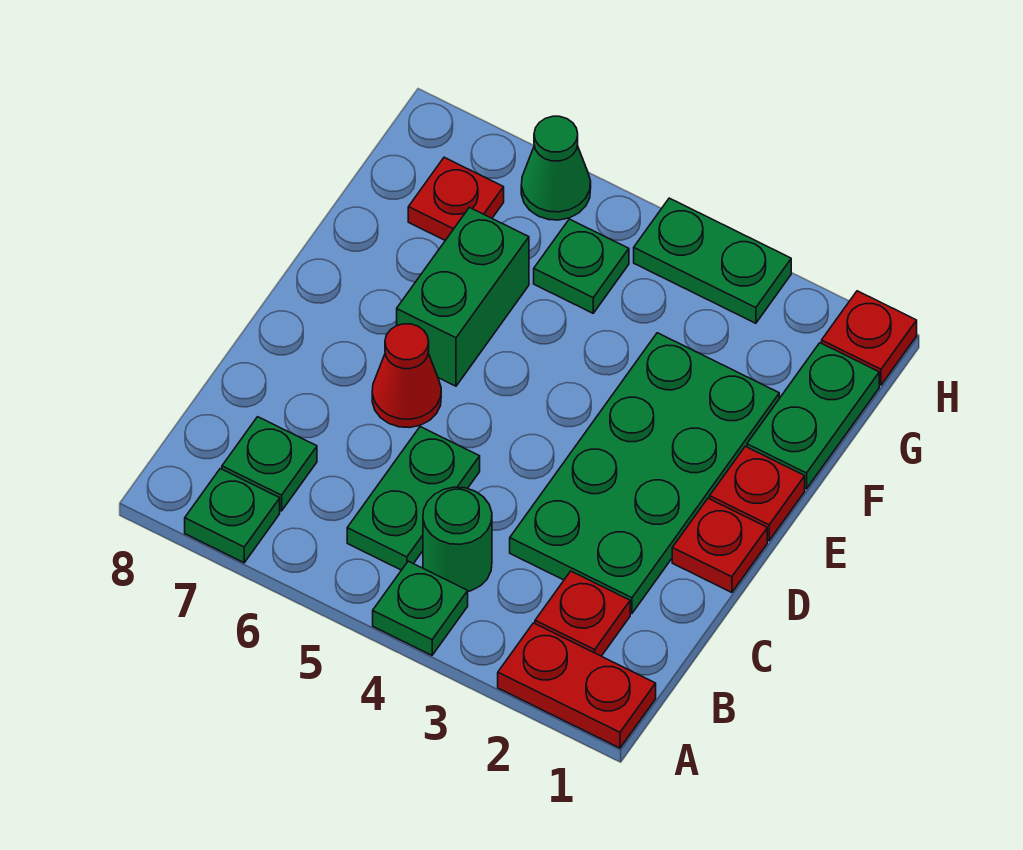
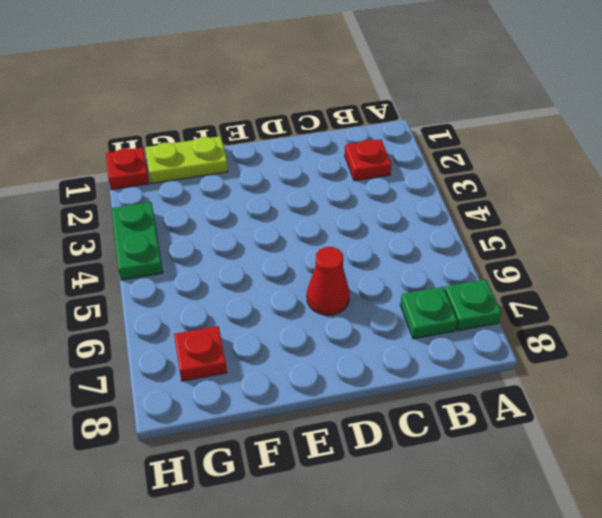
lime 1x2 plate [145,136,228,184] -> green 1x2 plate [747,343,879,489]
none -> red 1x2 plate [498,623,656,748]
none -> green 1x1 plate [373,561,468,655]
none -> green 1x1 round brick [423,487,492,591]

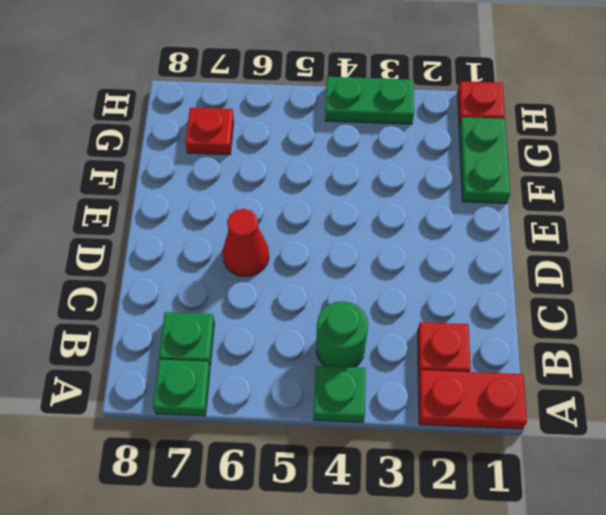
none -> green 1x2 plate [347,427,480,570]
none -> green 2x4 plate [510,333,779,613]
none -> red 1x1 plate [672,498,767,593]

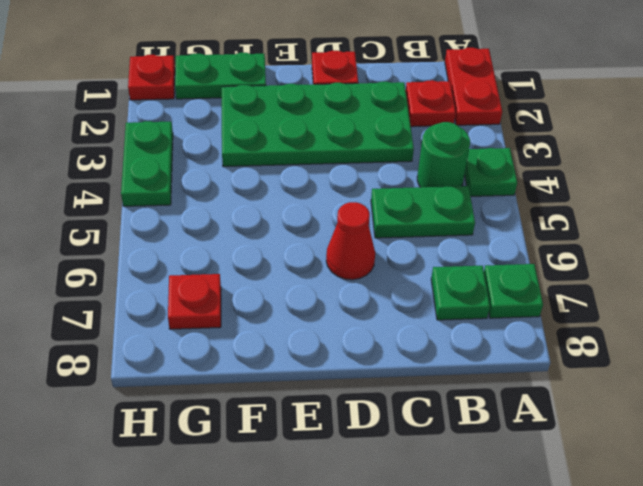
none -> red 1x1 plate [710,446,805,541]
none -> green 1x2 brick [397,207,529,386]
none -> green 1x1 plate [534,219,629,313]

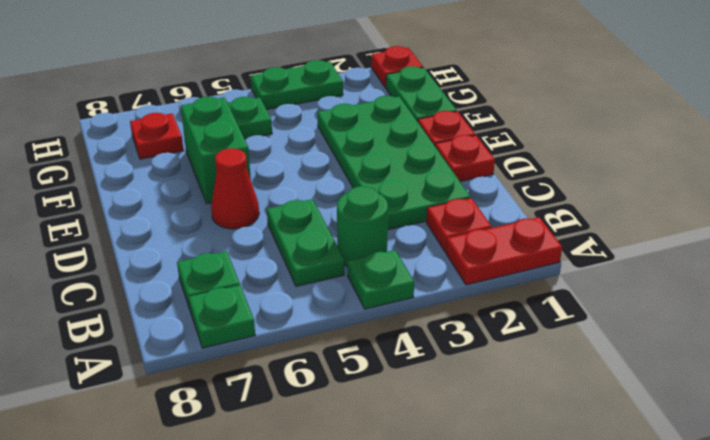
none -> green 1x1 cone [521,116,591,220]

